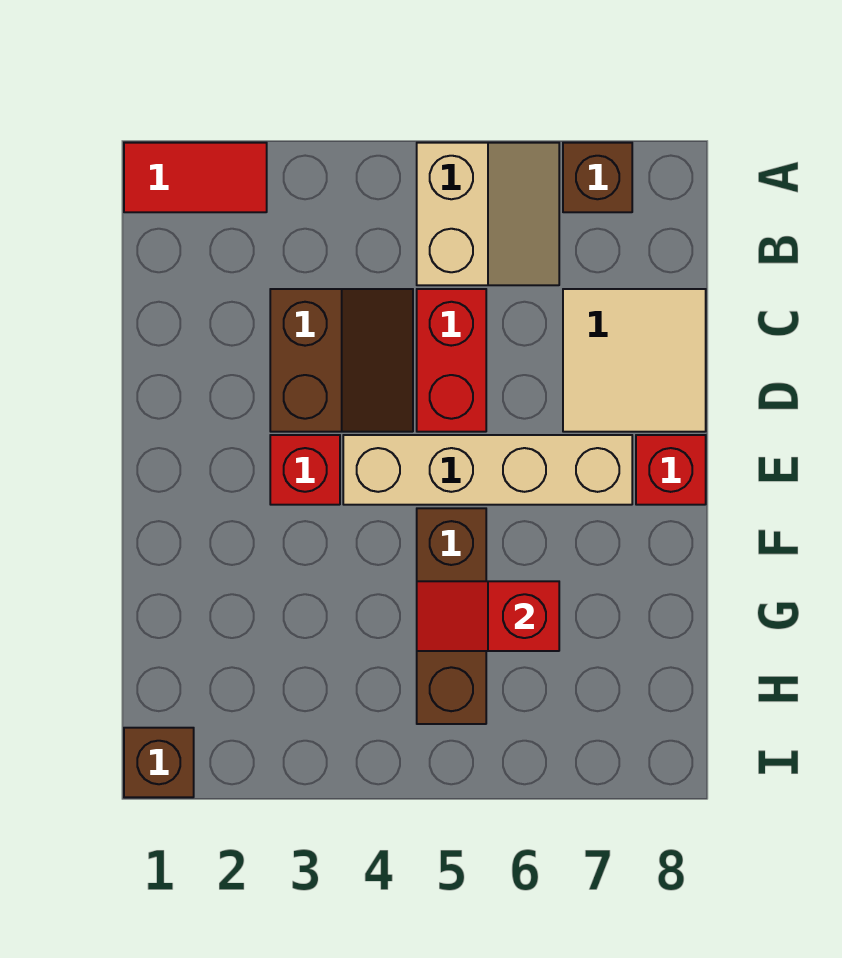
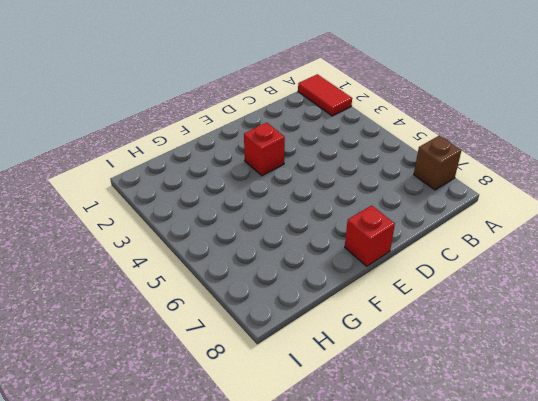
none -> tan 2x2 slope [417,143,559,285]
none -> brown 2x2 slope [270,289,413,432]
none -> red 1x2 brick [417,289,486,432]

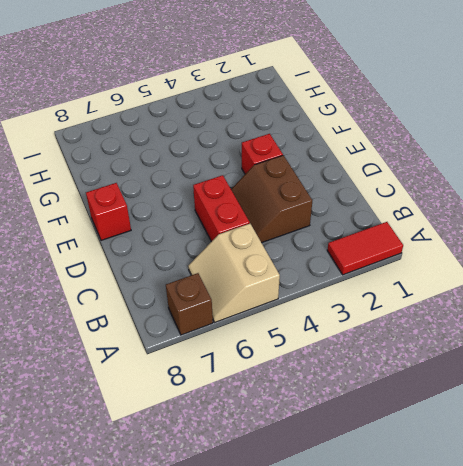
none -> tan 2x2 tile [563,289,706,432]
none -> tan 1x4 brick [343,435,632,505]
none -> brown 1x3 brick [417,508,486,724]

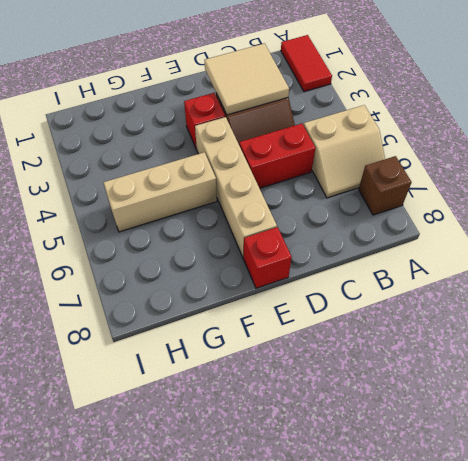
tan 2x2 tile [204,43,289,115] -> tan 2x2 tile moved to [563,289,706,432]
tan 1x3 brick [103,152,217,232] -> brown 1x3 brick [417,508,486,724]
none -> brown 1x1 brick [124,728,194,797]
none -> red 1x2 slope [417,581,559,651]

